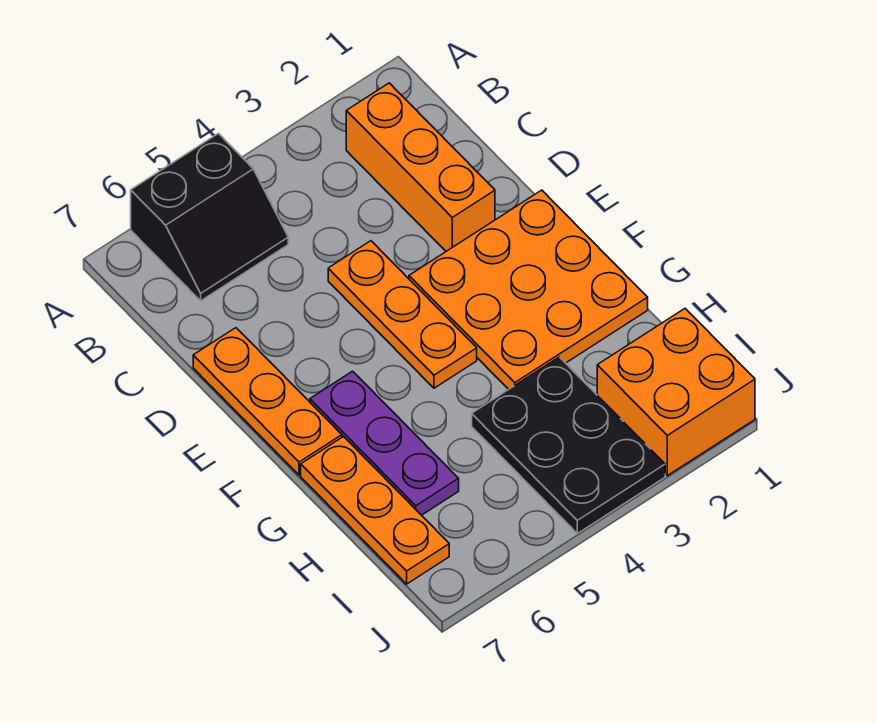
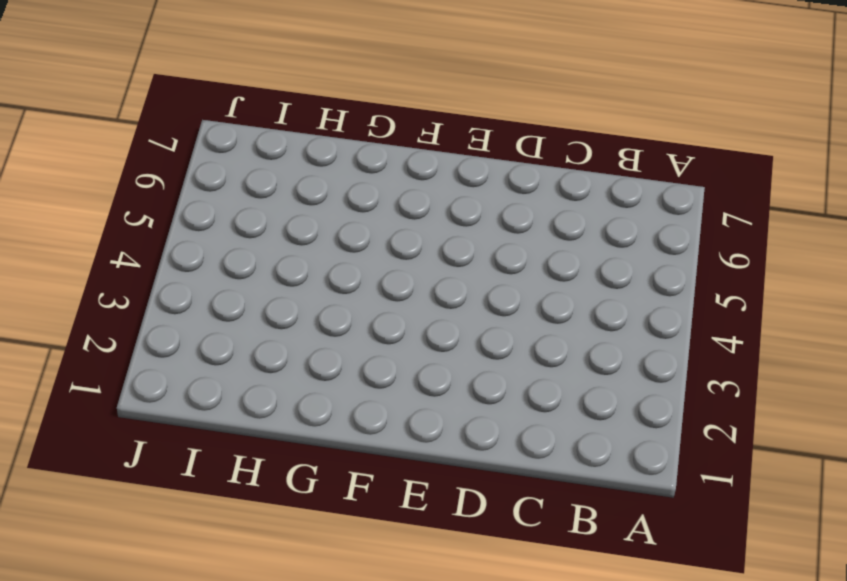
none -> black 2x2 slope [131,134,288,301]
none -> orange 1x3 brick [346,83,495,251]

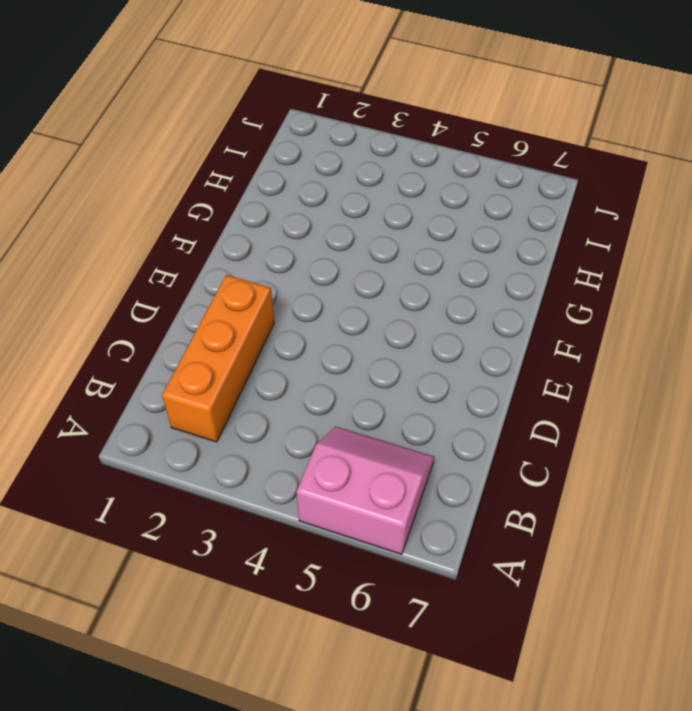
pink 2x2 slope [296,427,434,554] -> black 2x2 slope [131,134,288,301]
none -> orange 1x3 plate [328,241,477,388]
none -> orange 1x3 plate [193,328,342,475]

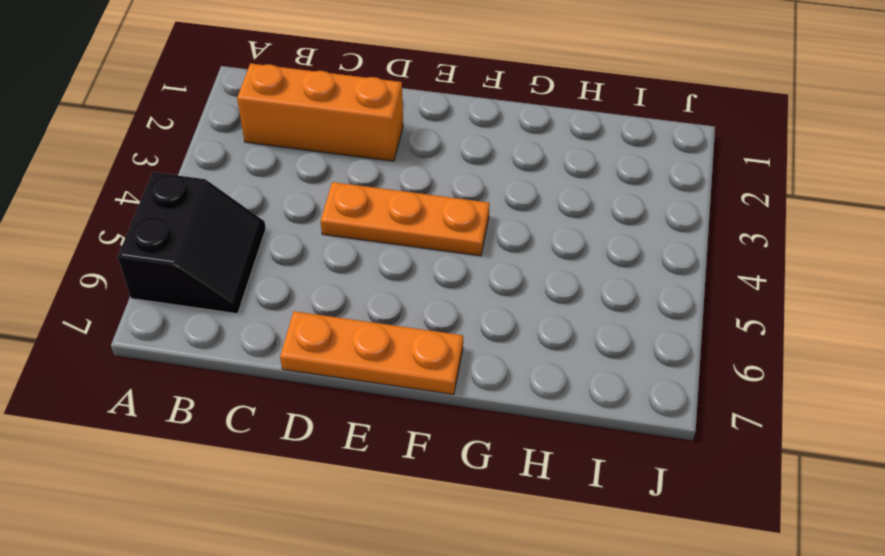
none -> orange 3x3 plate [409,190,648,389]
none -> purple 1x3 plate [310,371,459,515]

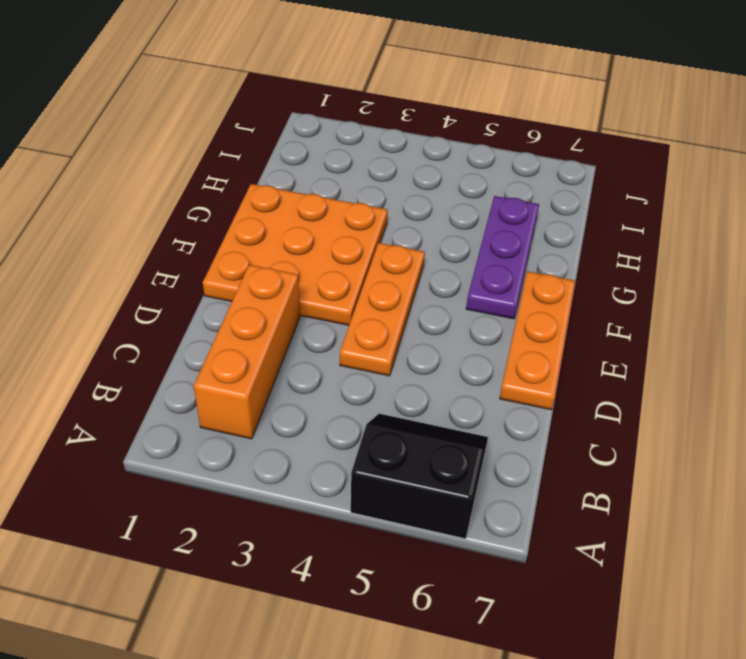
none -> orange 1x3 plate [301,437,449,584]
none -> black 2x3 plate [472,357,665,534]

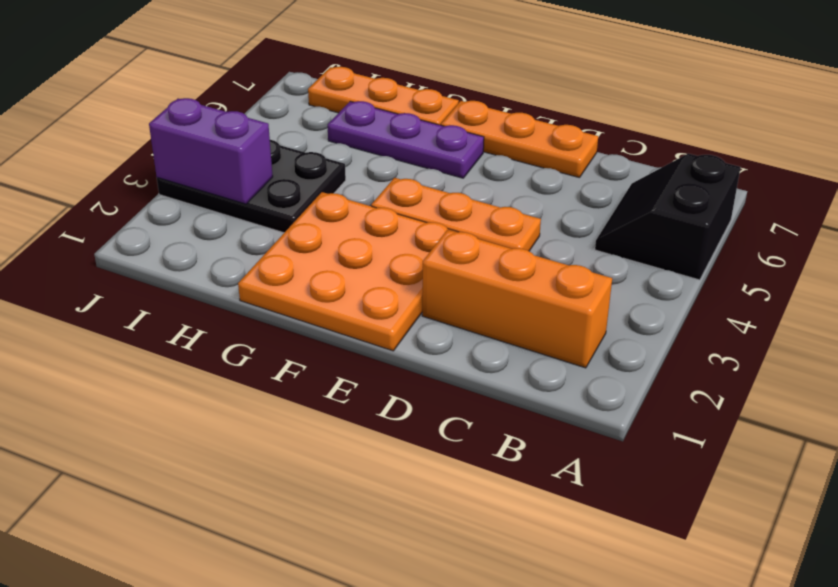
purple 1x2 brick [149,98,273,204] -> none
none -> orange 2x2 brick [597,309,755,476]

